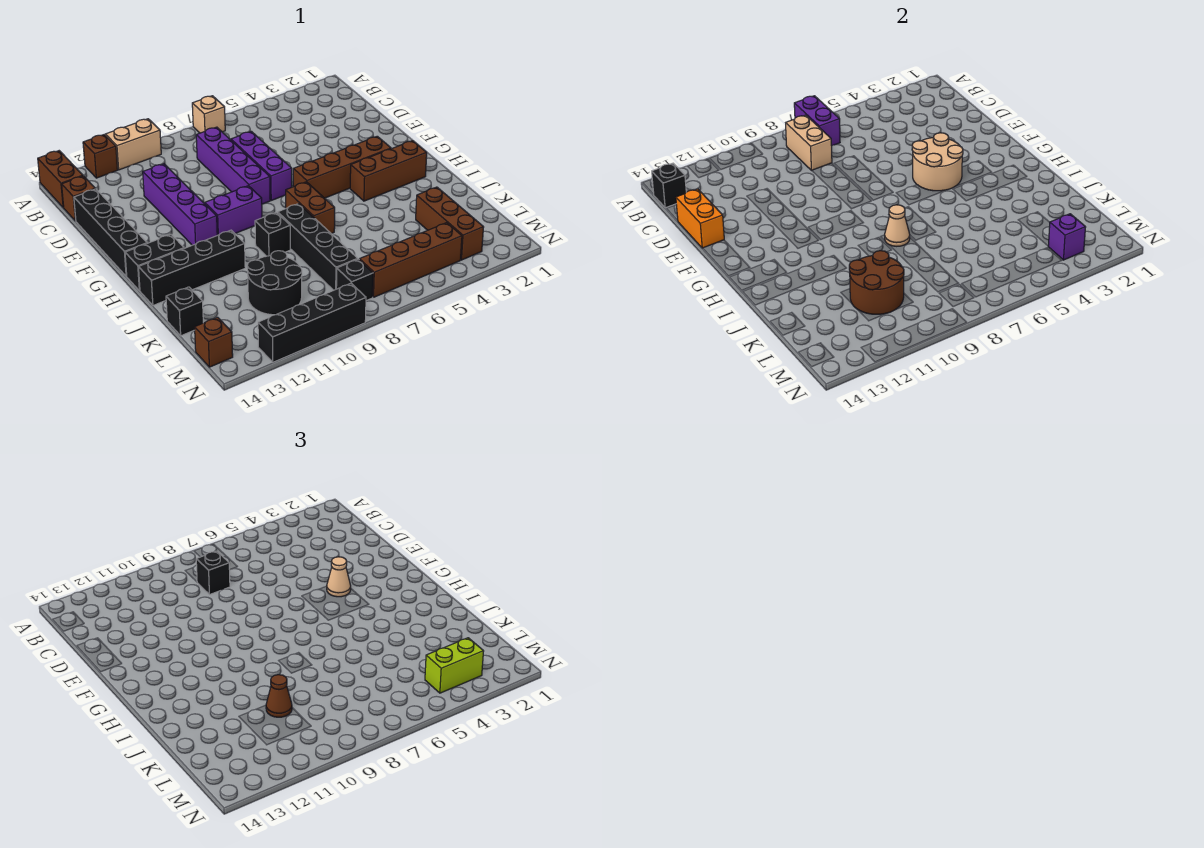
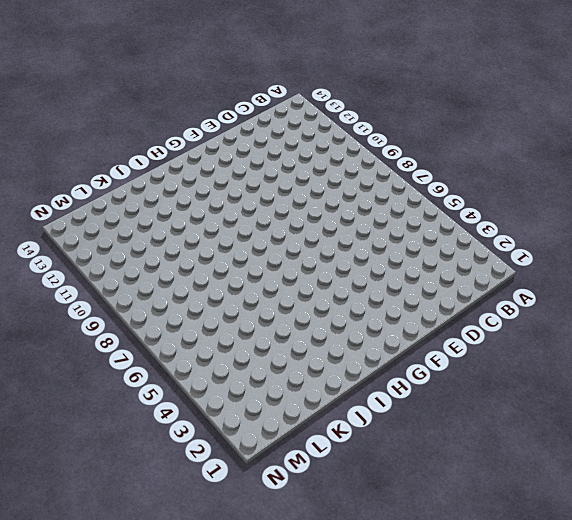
none -> tan 1x1 brick [192,96,225,133]
none -> tan 1x2 brick [105,119,161,170]
none -> brown 1x1 brick [83,135,118,178]
none -> brown 1x2 brick [38,151,83,208]

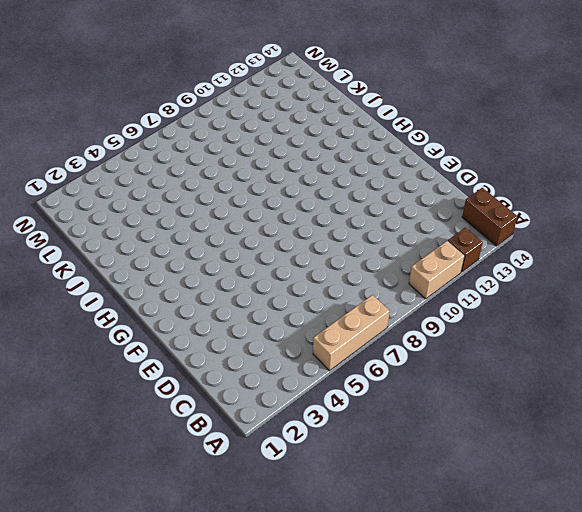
tan 1x3 brick [313,295,390,371] -> tan 1x1 brick [192,96,225,133]
none -> purple 1x4 brick [196,127,270,204]
none -> brown 1x1 brick [62,176,95,221]
none -> purple 1x3 brick [231,131,292,200]
none -> purple 1x4 brick [143,164,217,245]

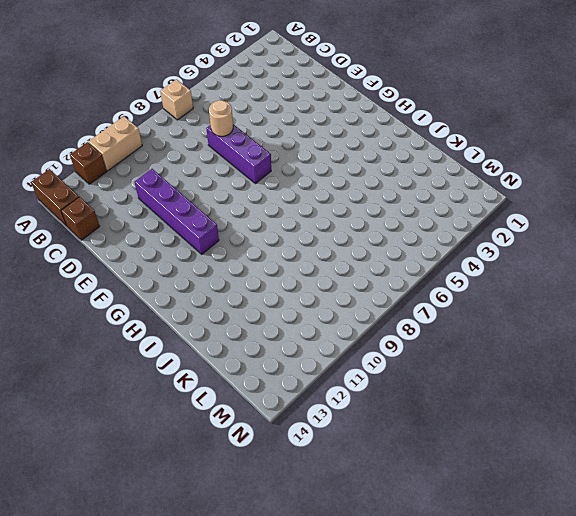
tan 1x1 round brick [209,100,233,136] -> none
none -> purple 1x4 brick [196,127,270,204]
none -> black 1x4 brick [74,189,147,276]
none -> brown 1x4 brick [293,136,391,198]
none -> purple 1x2 brick [205,186,262,235]

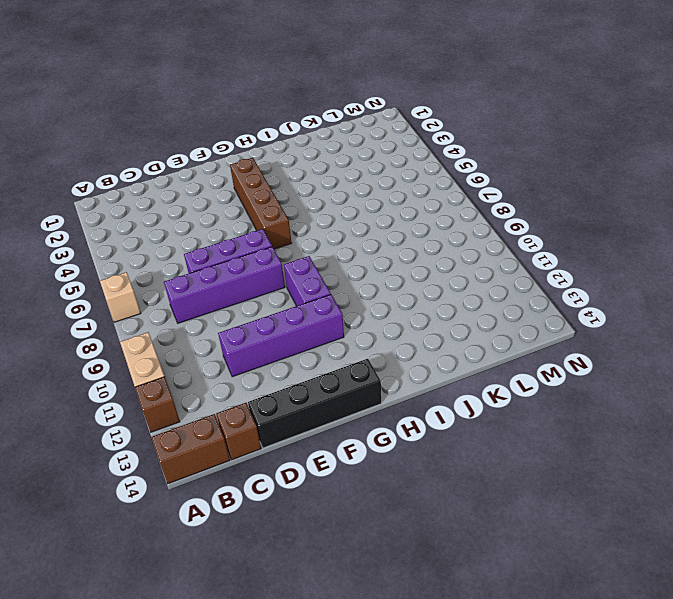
none -> brown 1x3 brick [350,141,427,201]
none -> brown 1x2 brick [286,182,335,234]
none -> black 1x2 brick [125,235,184,291]
none -> black 1x4 brick [278,204,357,290]

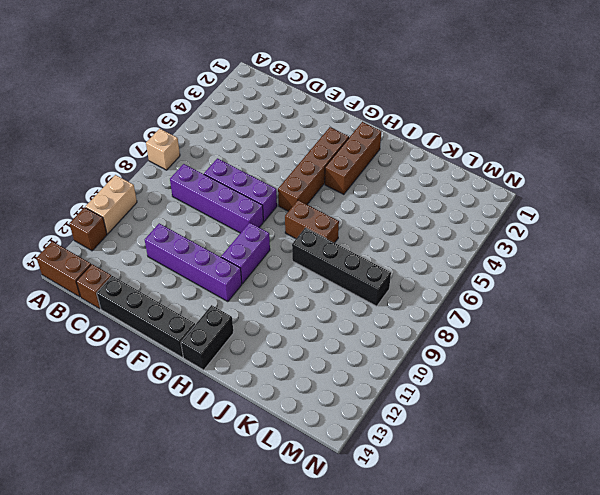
none -> black 1x1 brick [255,212,290,256]
none -> black 1x4 brick [139,230,245,305]
none -> brown 1x3 brick [416,187,484,260]
none -> black 2x2 round brick [247,251,302,315]

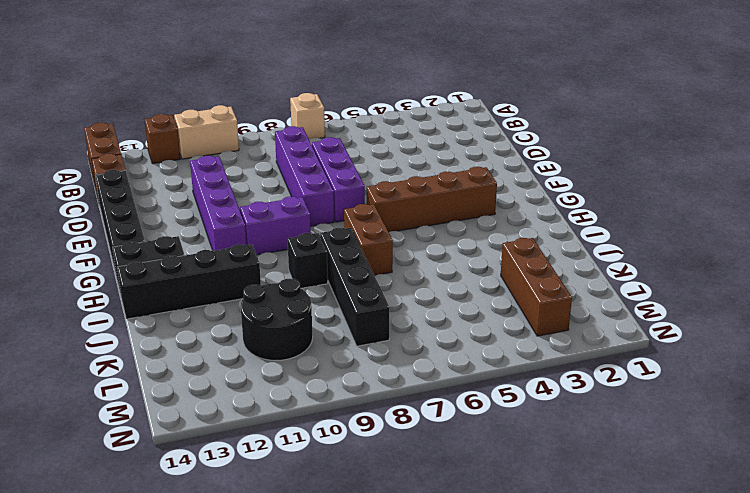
none -> brown 1x3 brick [350,141,427,201]
none -> black 1x1 brick [166,287,203,336]
none -> brown 1x4 brick [359,223,462,297]
none -> black 1x1 brick [336,259,373,301]

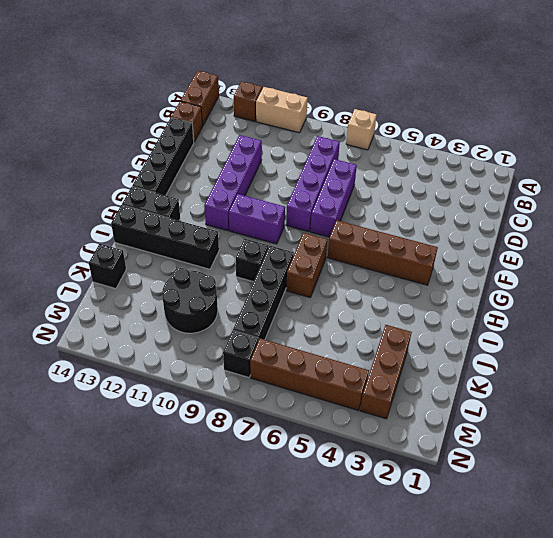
none -> brown 1x3 brick [350,141,427,201]
none -> brown 1x1 brick [195,317,233,367]
none -> black 1x4 brick [258,283,366,362]
none -> purple 1x2 brick [794,96,840,146]

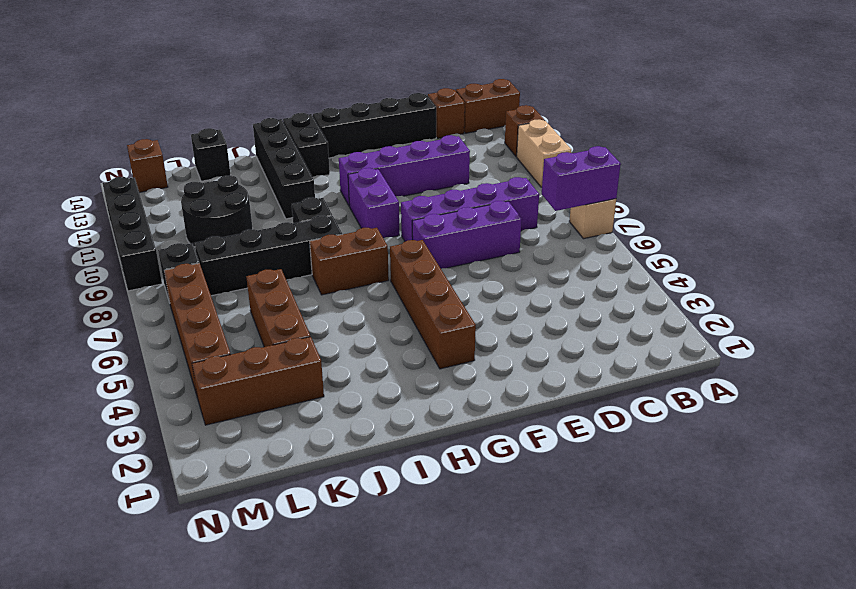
brown 1x3 brick [246,269,310,347] -> brown 1x3 brick moved to [350,141,427,201]
none -> tan 1x2 brick [786,115,832,170]
none -> black 1x1 brick [652,163,686,208]
none -> orange 1x2 brick [676,189,724,248]
none -> tan 2x2 round brick [912,133,963,191]

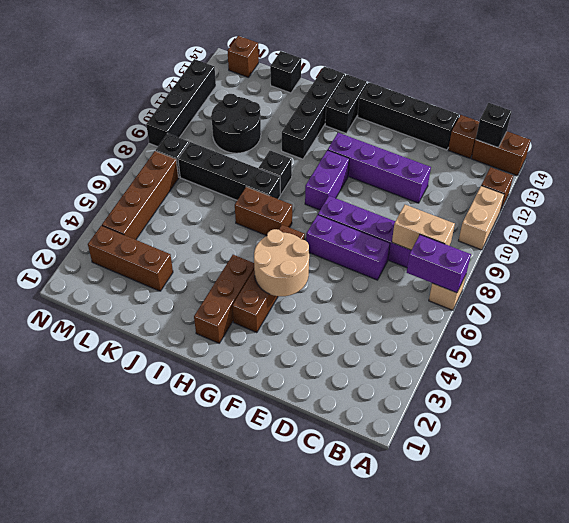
none -> orange 1x2 brick [676,189,724,248]
none -> tan 1x1 cone [885,205,910,246]
none -> brown 2x2 round brick [849,251,904,314]
none -> purple 1x1 brick [1048,214,1086,260]

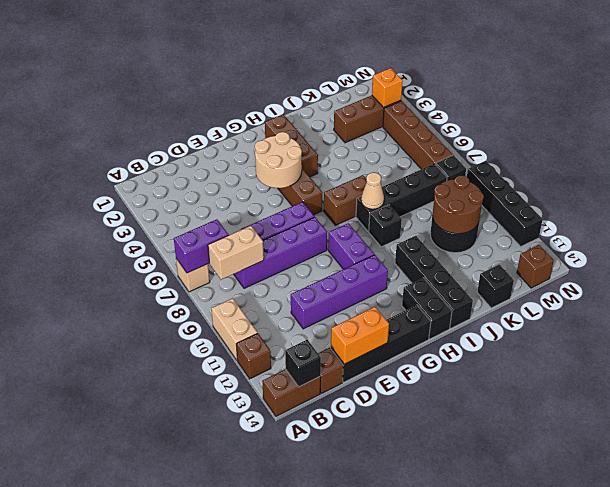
orange 1x1 brick [372,68,403,108] -> purple 1x1 brick [1048,214,1086,260]
none -> black 1x1 brick [196,551,230,595]
none -> tan 1x1 cone [327,557,351,597]
none -> brown 1x1 cone [266,675,292,717]
none -> lime 1x2 brick [425,638,484,693]

